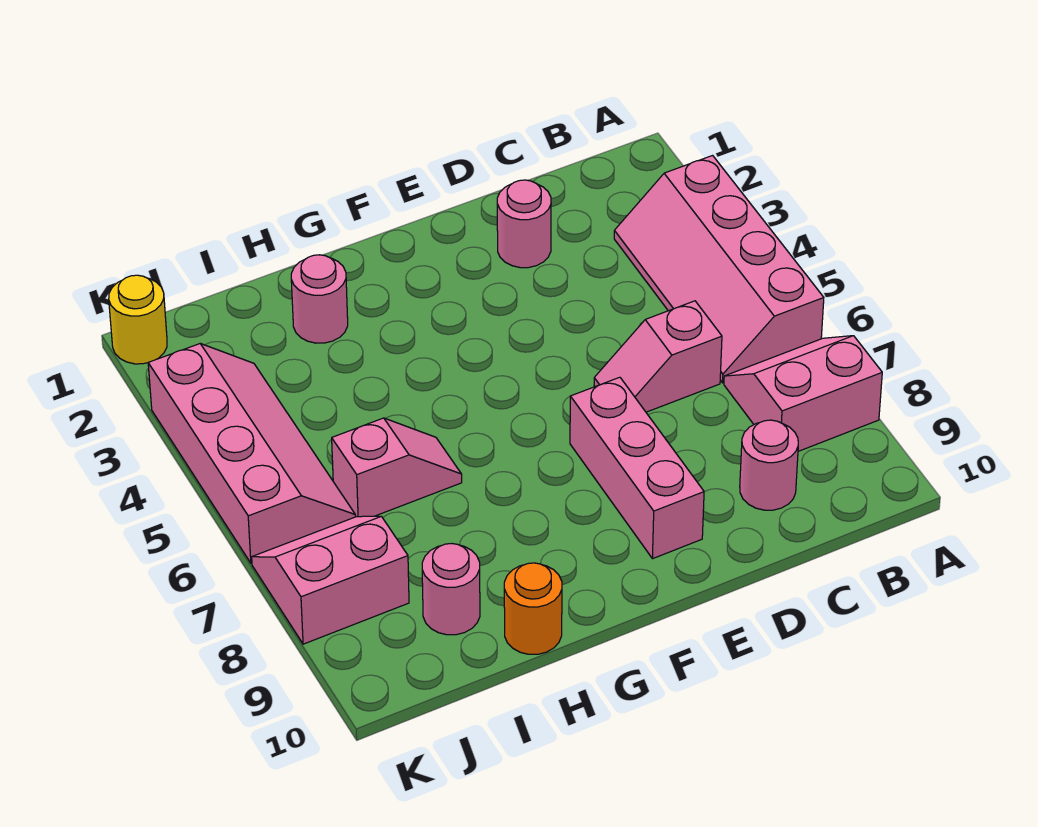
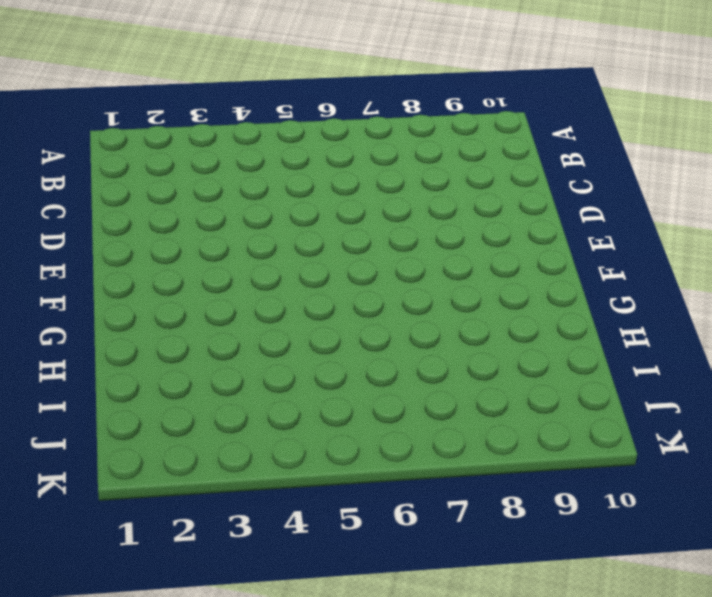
none -> pink 2x4 slope [614,156,824,383]
none -> pink 2x2 slope [724,336,882,451]
none -> pink 1x2 slope [594,301,722,412]

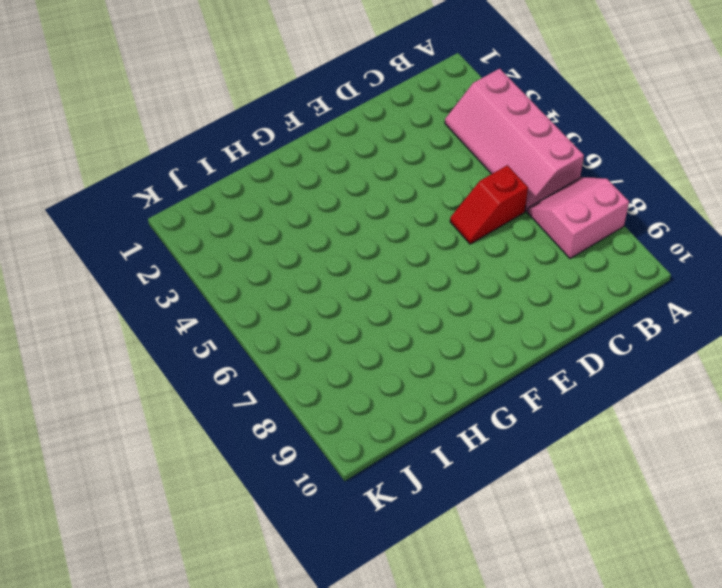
red 1x2 slope [450,165,528,244] -> pink 1x2 slope [594,301,722,412]
none -> pink 1x1 round brick [740,420,798,510]
none -> pink 1x1 round brick [497,180,551,268]
none -> pink 1x3 brick [570,377,704,559]

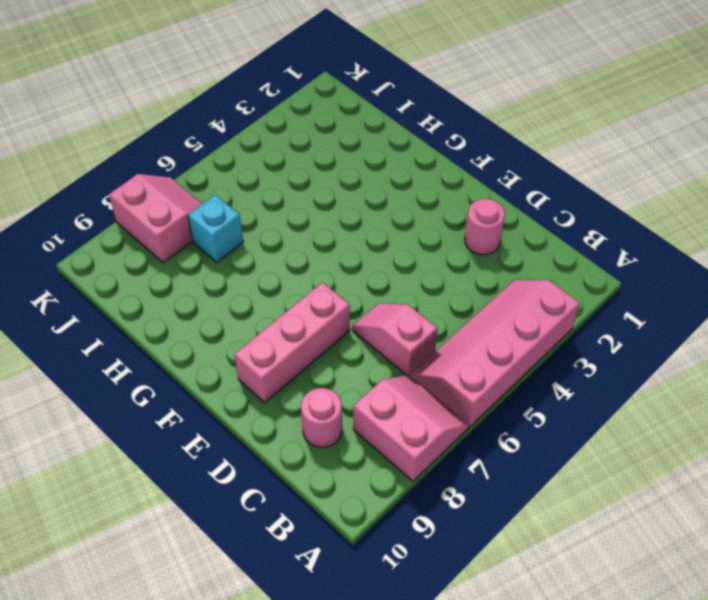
cyan 1x1 brick [188,195,243,262] -> none
none -> pink 1x1 round brick [291,255,348,343]
none -> pink 1x2 slope [332,418,462,517]
none -> orange 1x1 round brick [504,563,562,654]

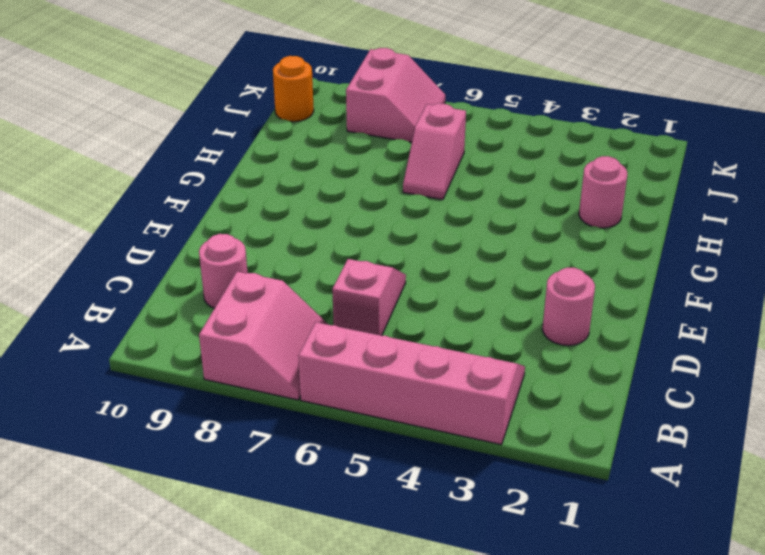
orange 1x1 round brick [273,56,314,122] -> orange 1x1 round brick moved to [504,563,562,654]
none -> pink 1x3 brick [570,377,704,559]
none -> pink 1x1 round brick [422,543,480,635]
none -> pink 2x4 slope [148,344,356,563]

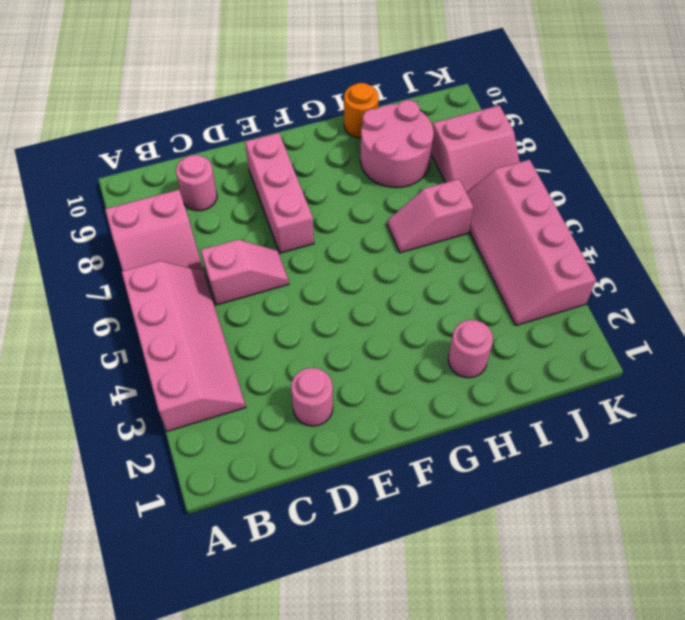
pink 2x2 round brick [360,100,434,188] -> pink 1x1 round brick [422,543,480,635]
none -> yellow 1x1 round brick [109,275,167,364]

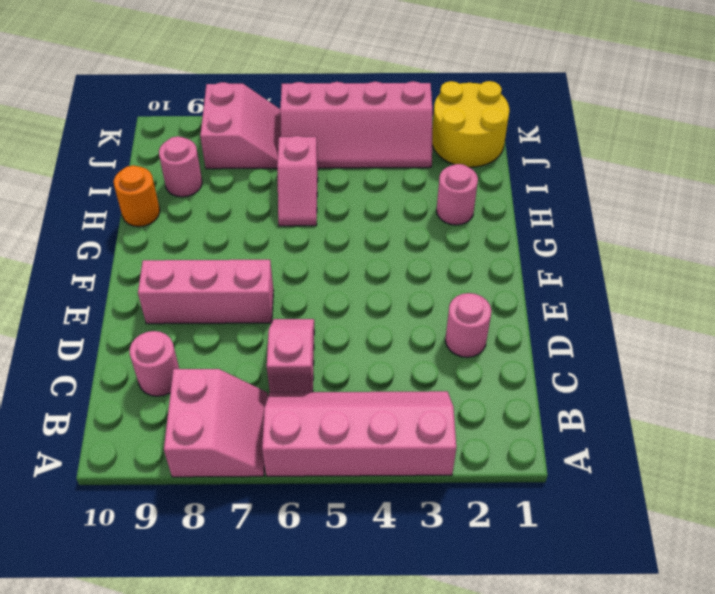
yellow 2x2 round brick [432,81,509,167] -> yellow 1x1 round brick [109,275,167,364]

